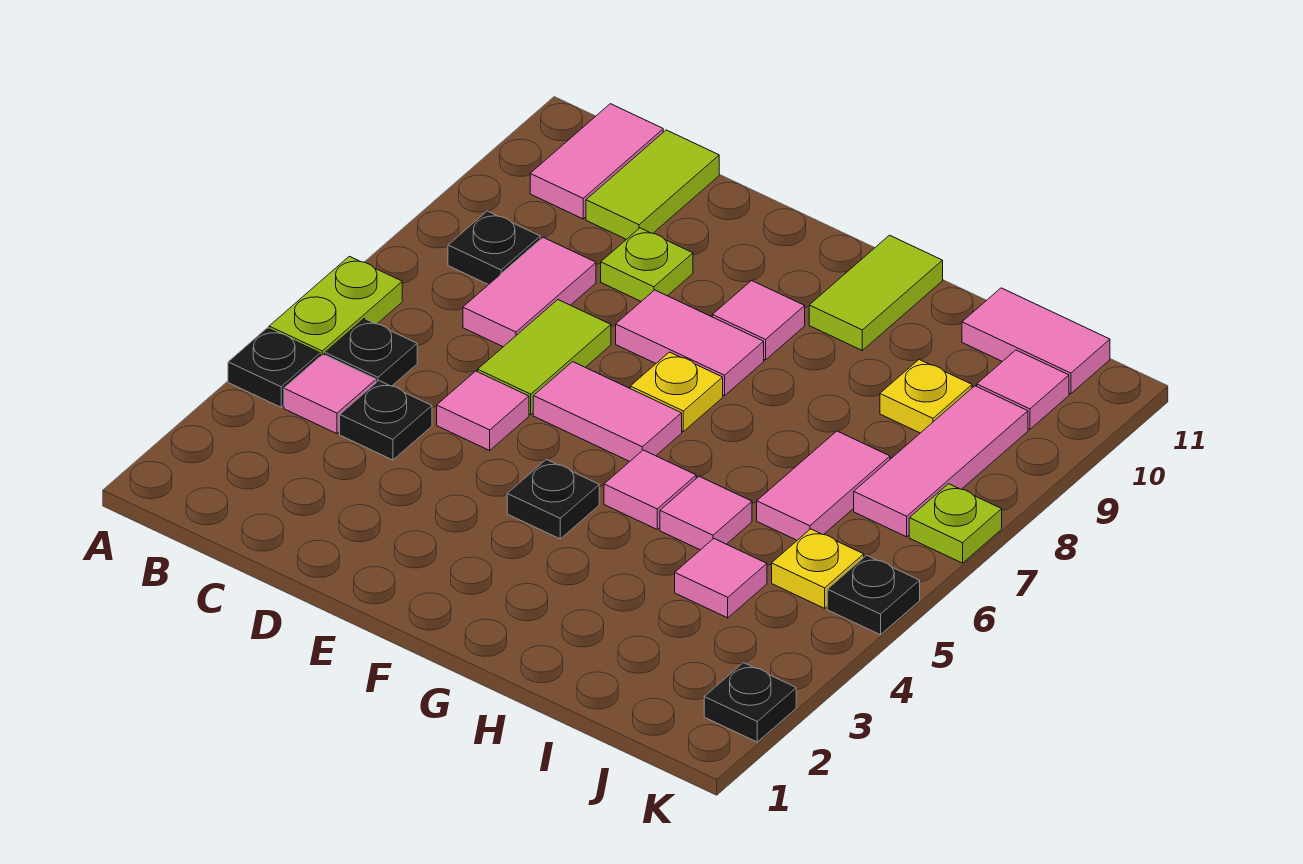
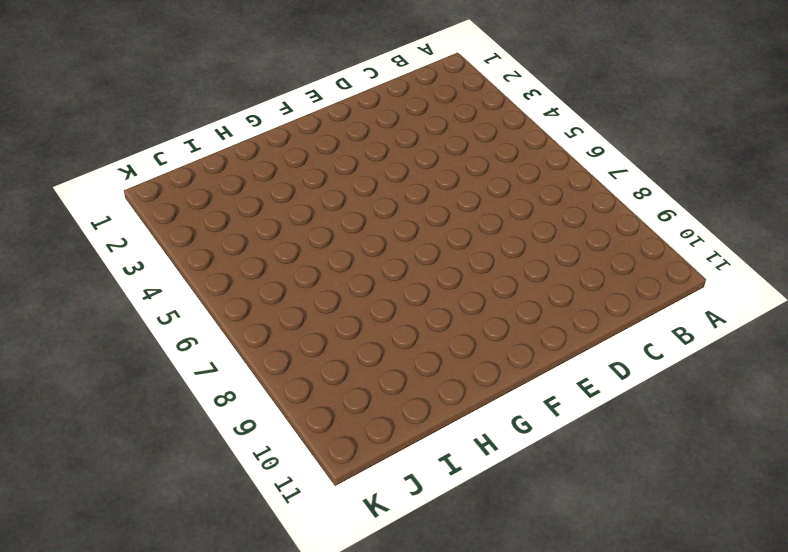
none -> black 1x1 plate [228,328,320,407]
none -> lime 1x2 plate [269,256,402,356]
none -> pink 1x1 tile [284,354,376,434]
none -> black 1x1 plate [325,319,417,386]

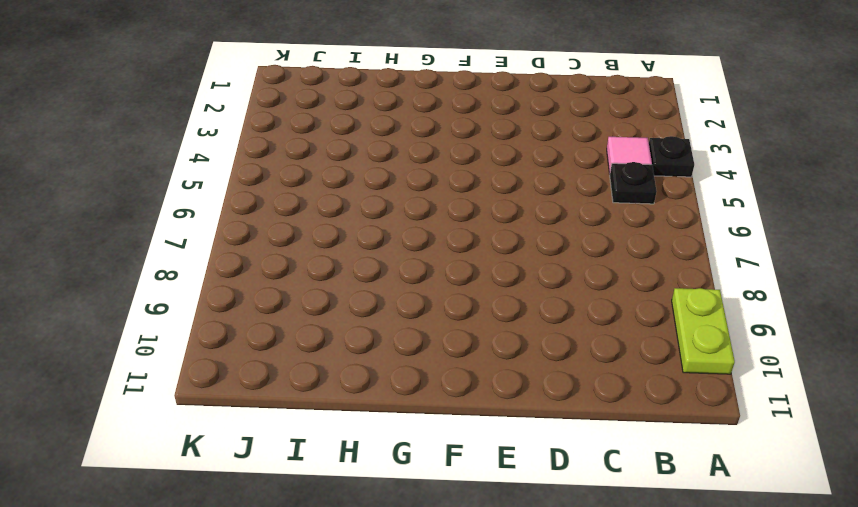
lime 1x2 plate [672,288,735,374] -> lime 1x2 plate moved to [269,256,402,356]
none -> black 1x1 plate [448,211,540,285]
none -> pink 1x2 tile [530,104,663,219]
none -> black 1x1 plate [340,381,432,460]
none -> pink 1x2 tile [463,237,596,347]

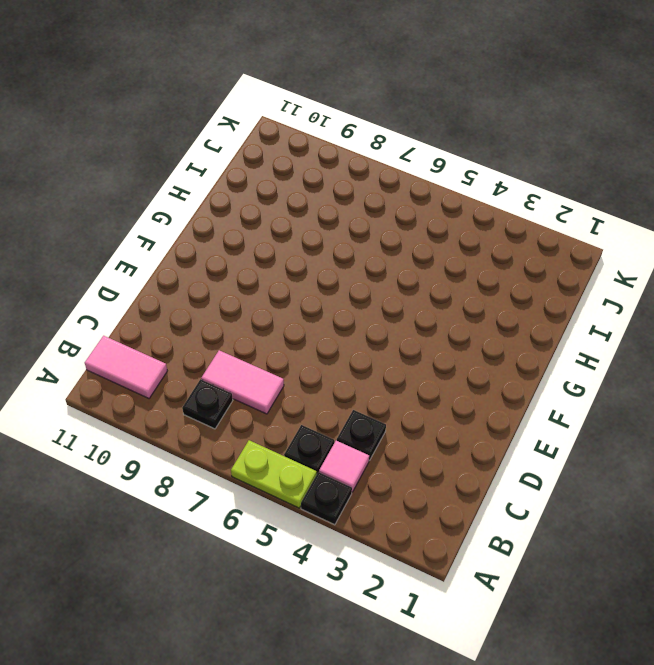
none -> lime 1x2 tile [586,130,719,239]
none -> pink 1x1 tile [437,371,529,450]
none -> lime 1x2 tile [478,300,611,415]
none -> lime 1x1 plate [601,228,693,301]

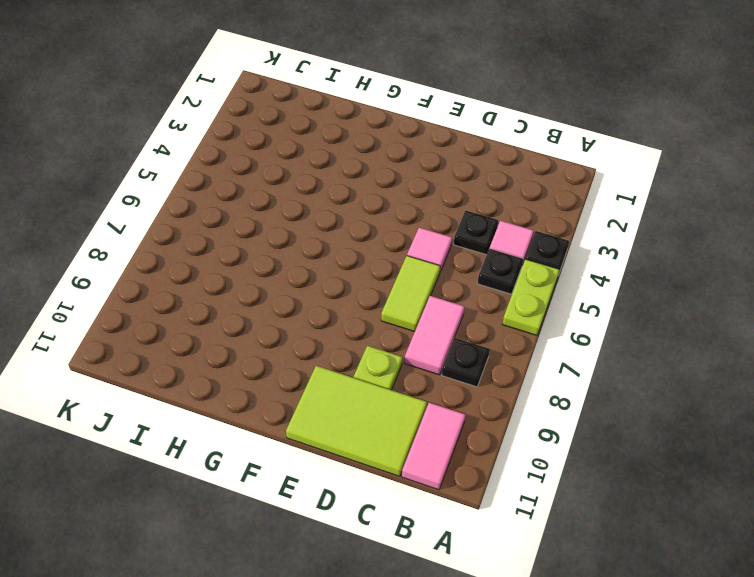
lime 2x3 tile [286,366,427,476] -> lime 1x2 tile [586,130,719,239]
none -> pink 1x2 tile [533,362,682,462]
none -> pink 1x2 tile [616,290,764,396]
none -> black 1x1 plate [507,459,599,539]
none -> yellow 1x1 plate [630,352,723,431]

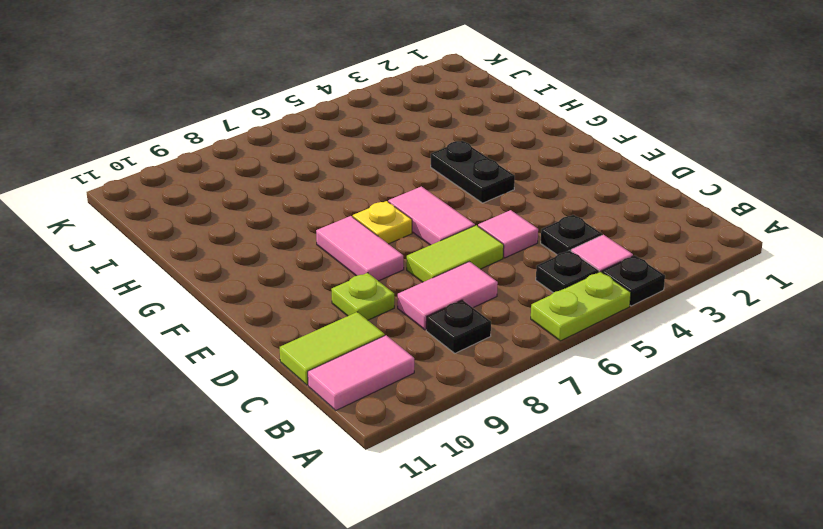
black 1x2 plate [431,141,515,203] -> black 1x1 plate [507,459,599,539]
none -> pink 1x1 tile [712,281,805,360]
none -> pink 1x1 tile [604,450,696,529]
none -> lime 1x2 tile [809,235,943,350]
none -> pink 1x1 tile [660,476,752,550]

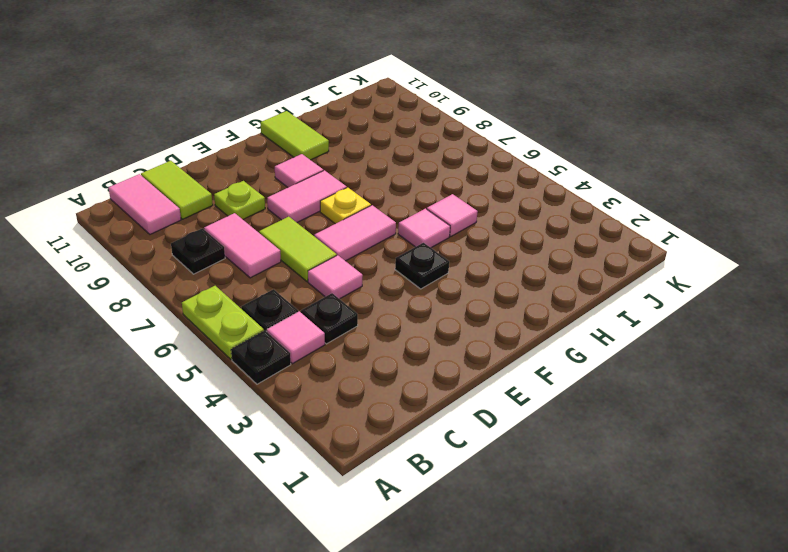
none -> pink 1x1 tile [675,539,767,618]
none -> pink 1x2 tile [757,431,890,540]
none -> yellow 1x1 plate [880,359,972,433]
none -> pink 1x2 tile [962,288,1110,394]

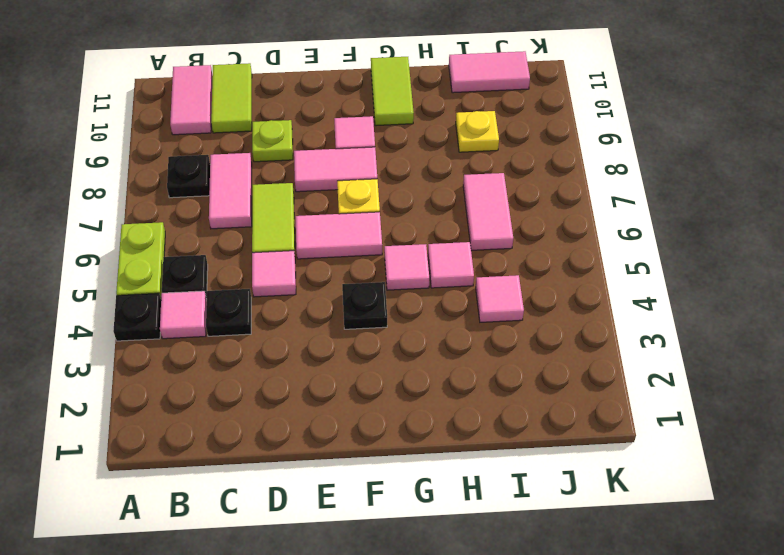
none -> yellow 1x1 plate [772,529,864,608]
none -> pink 1x3 tile [854,386,1028,537]
none -> pink 1x1 tile [977,350,1069,429]
none -> black 1x1 plate [704,663,796,742]

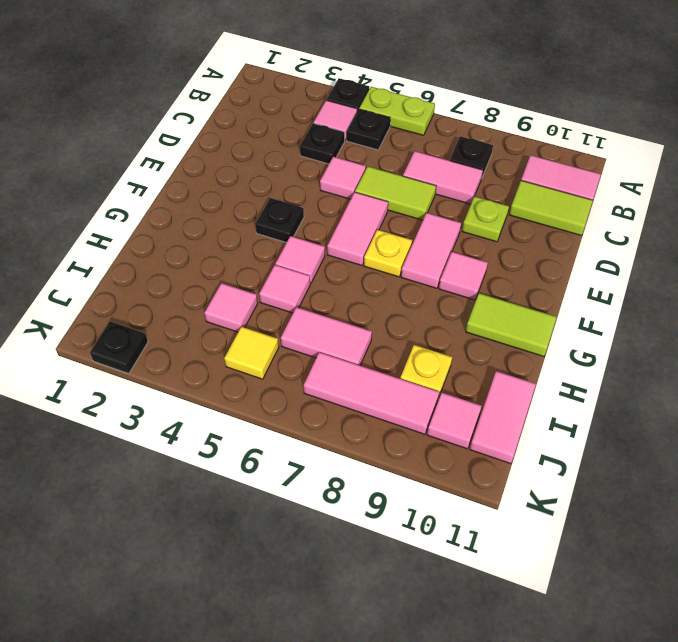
yellow 1x1 tile [224,327,279,379] -> yellow 1x1 plate [772,529,864,608]
none -> black 1x1 plate [827,555,920,635]
none -> lime 1x1 plate [909,484,1002,563]

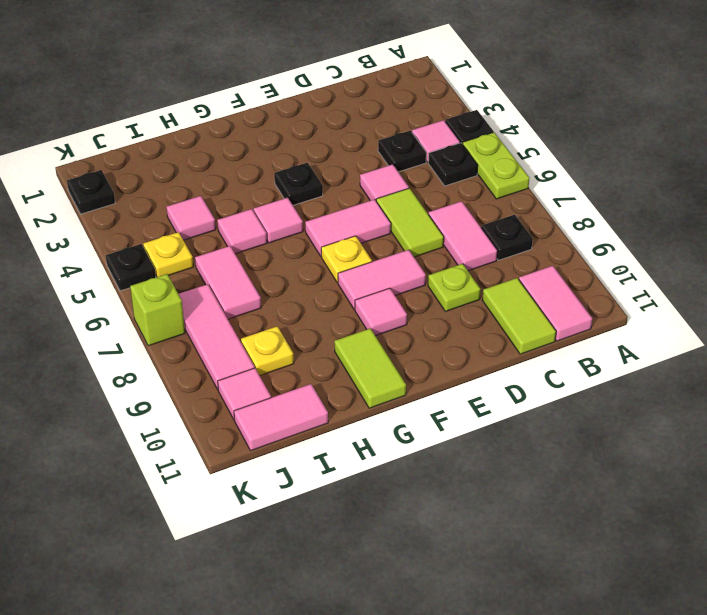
lime 1x1 brick [130,274,185,346] -> lime 1x1 plate [909,484,1002,563]

